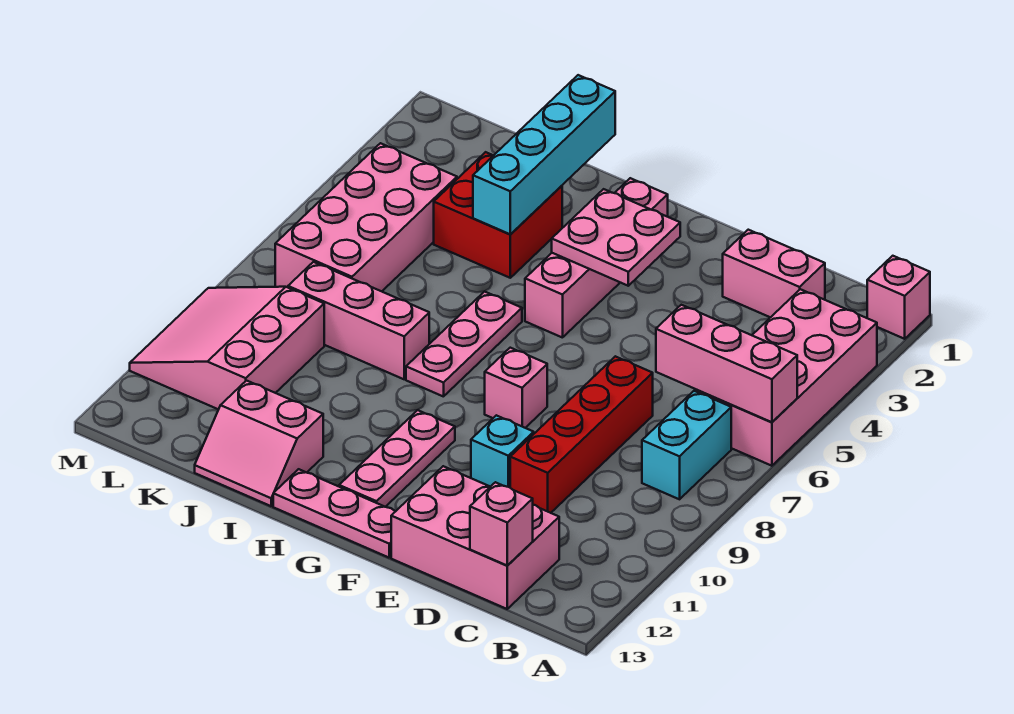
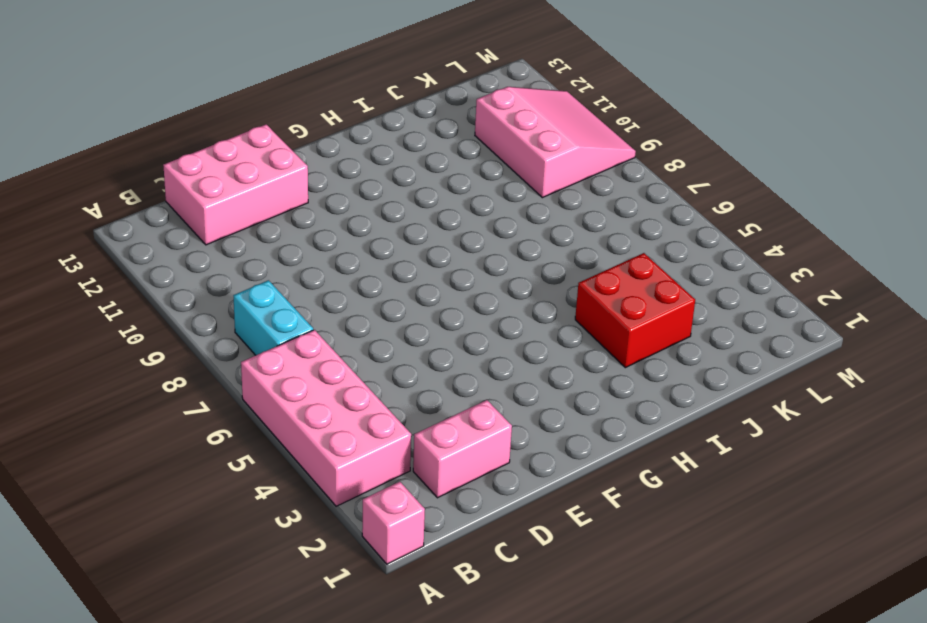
none -> red 1x4 brick [510,356,653,513]
none -> cyan 1x1 brick [471,415,534,487]
none -> pink 1x1 brick [485,348,547,428]

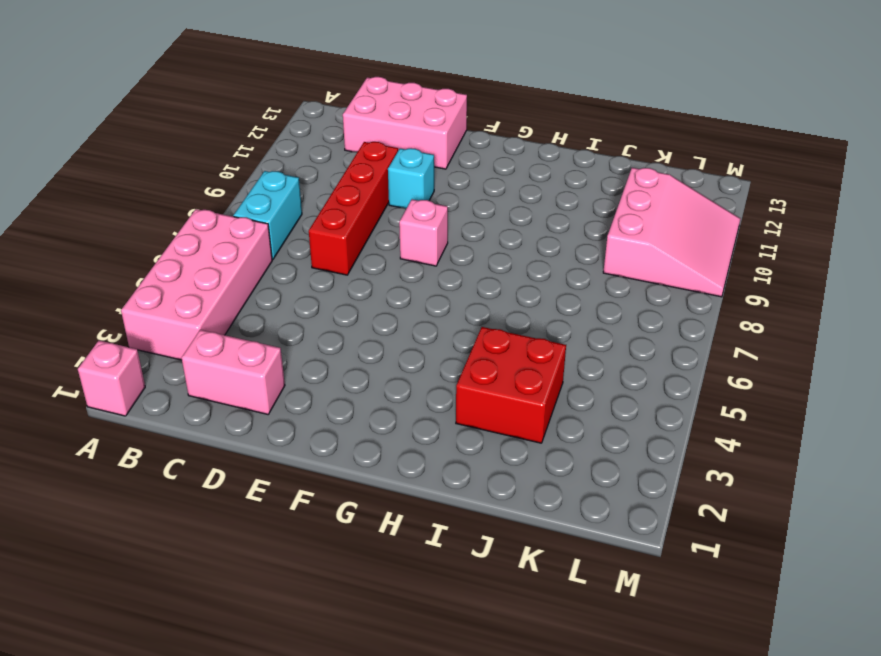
none -> pink 1x3 plate [273,469,396,558]
none -> pink 1x4 brick [525,178,668,338]
none -> pink 1x3 plate [339,410,455,507]

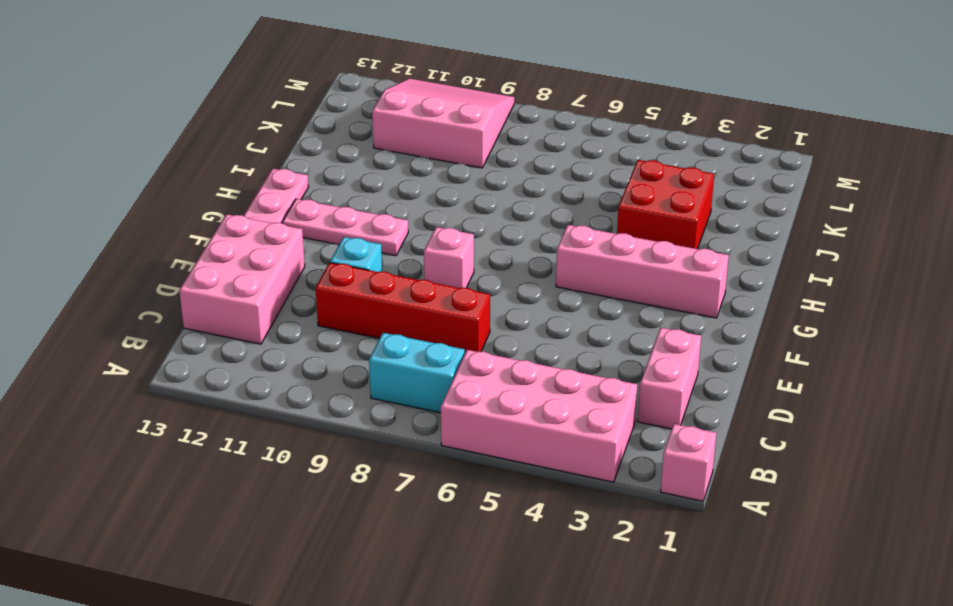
none -> pink 1x3 plate [406,291,522,397]
none -> pink 1x3 brick [288,262,429,379]
none -> pink 2x2 slope [195,381,323,506]

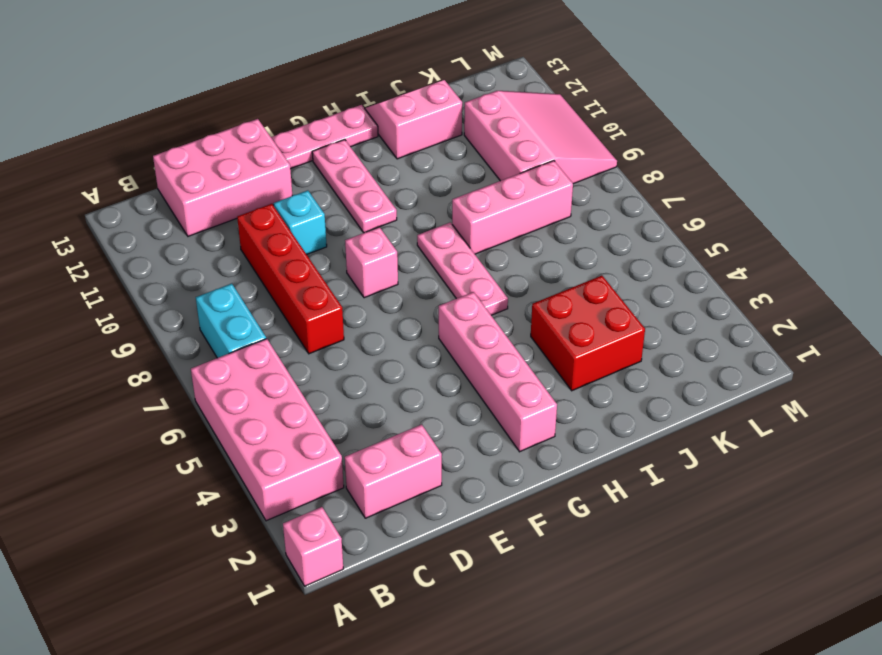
none -> pink 2x4 brick [275,143,457,291]
none -> pink 1x3 brick [656,305,797,422]
none -> pink 1x1 brick [470,482,533,566]

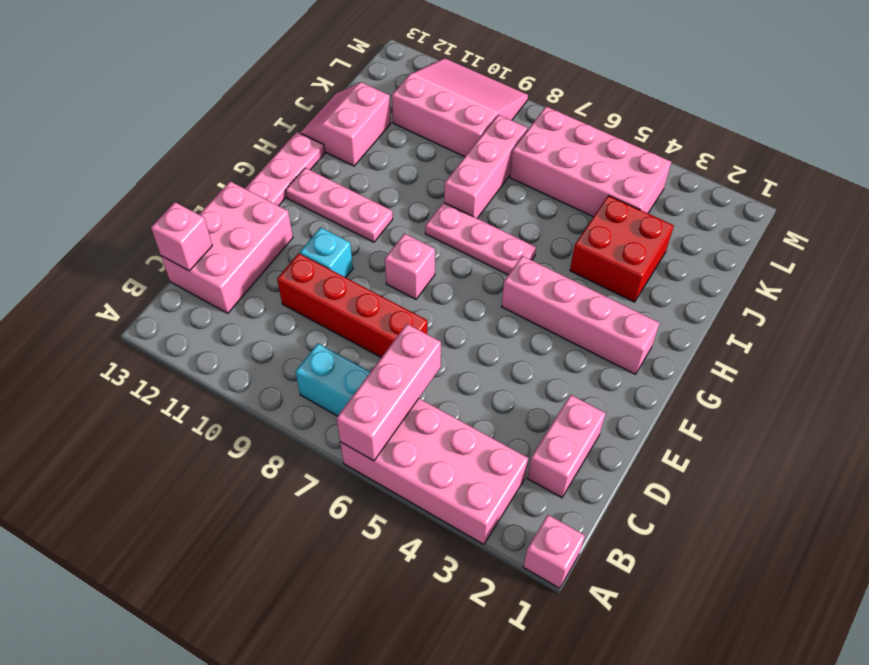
none -> pink 2x2 plate [552,189,680,286]
none -> cyan 1x4 brick [473,75,615,234]

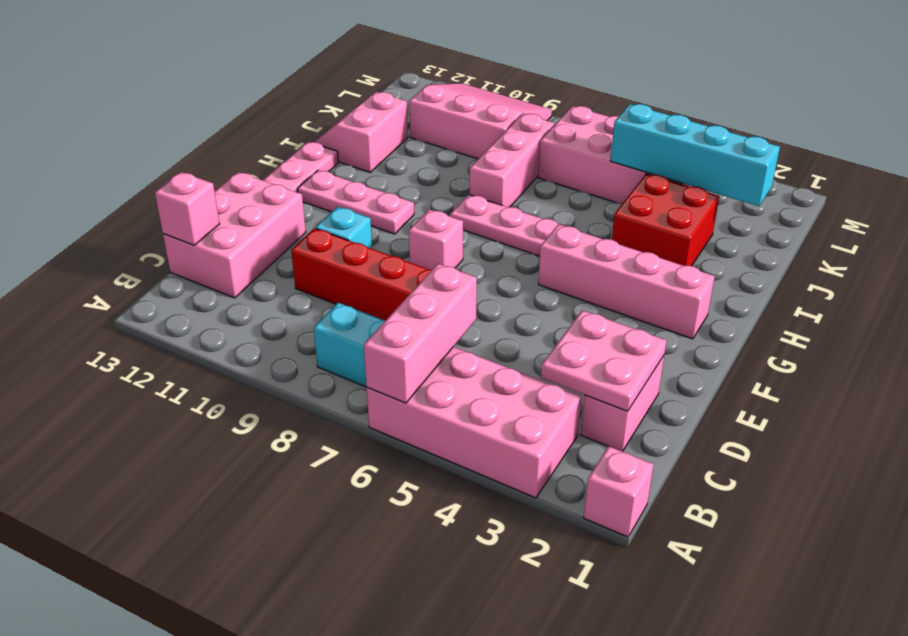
pink 2x2 plate [541,310,667,411] -> pink 2x2 plate moved to [552,189,680,286]
cyan 1x4 brick [611,104,780,206] -> cyan 1x4 brick moved to [473,75,615,234]

